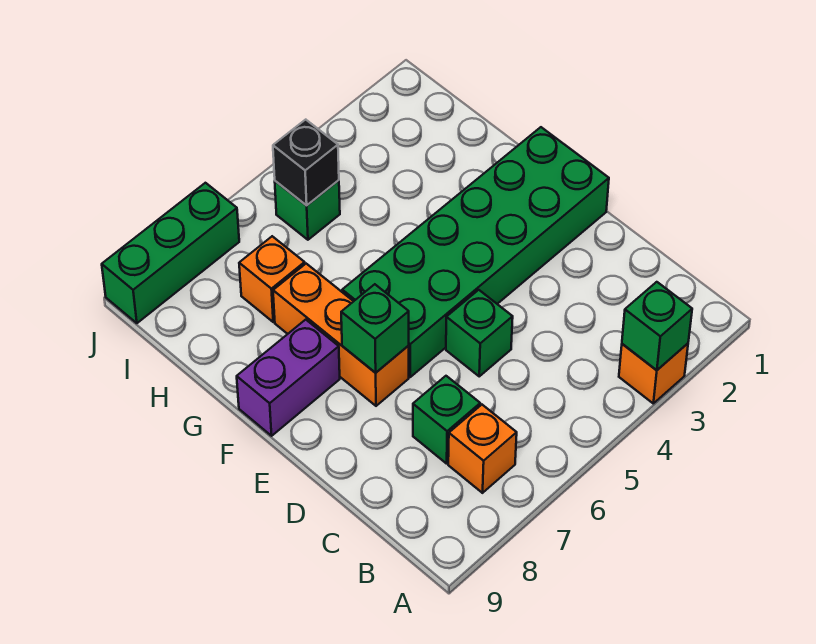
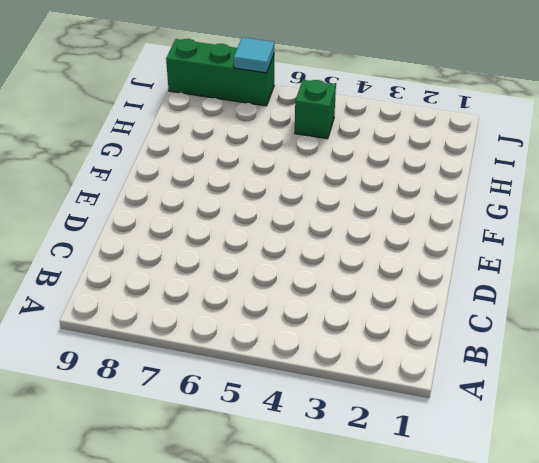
cyan 1x1 tile [234,37,274,73] -> none
none -> orange 1x1 brick [619,344,688,403]
none -> orange 1x1 brick [448,405,517,493]
none -> green 1x1 brick [413,376,480,464]

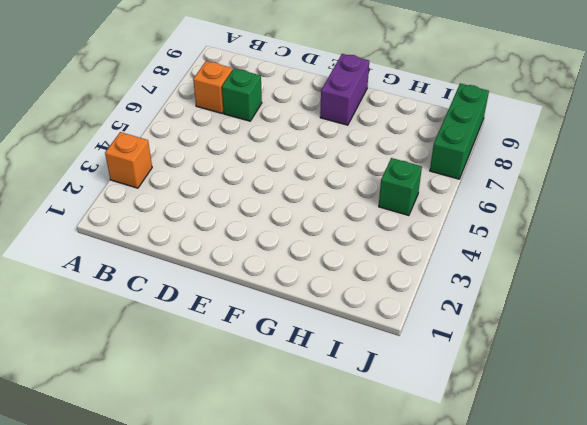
none -> green 1x1 brick [446,290,513,376]
none -> green 2x6 brick [342,127,609,377]
none -> orange 1x3 brick [273,264,409,406]

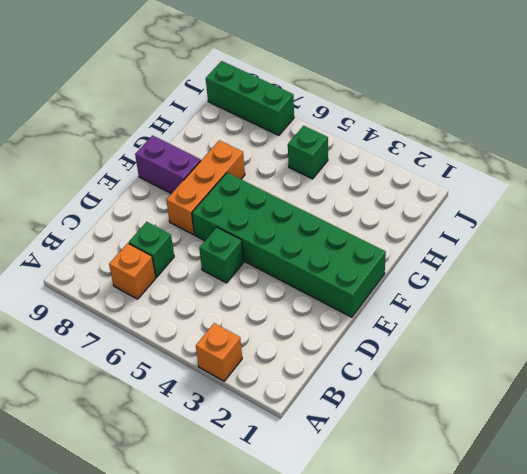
none -> orange 1x1 brick [239,236,305,322]
none -> green 1x1 brick [622,282,692,370]
none -> green 1x1 brick [341,284,409,373]

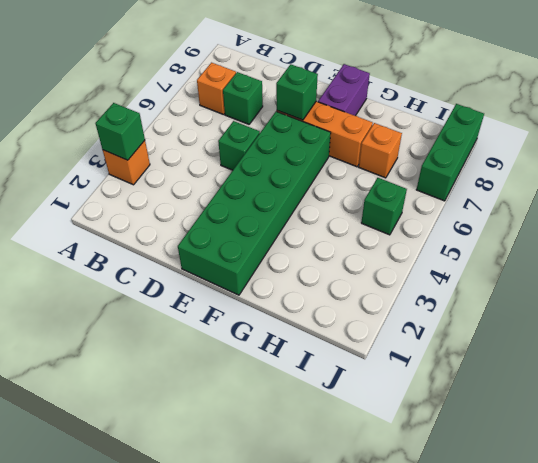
none -> black 1x1 brick [273,120,339,205]

